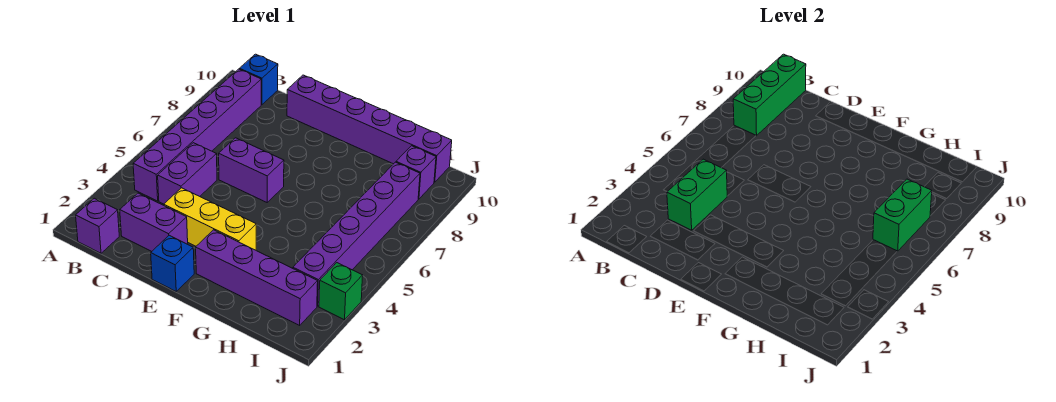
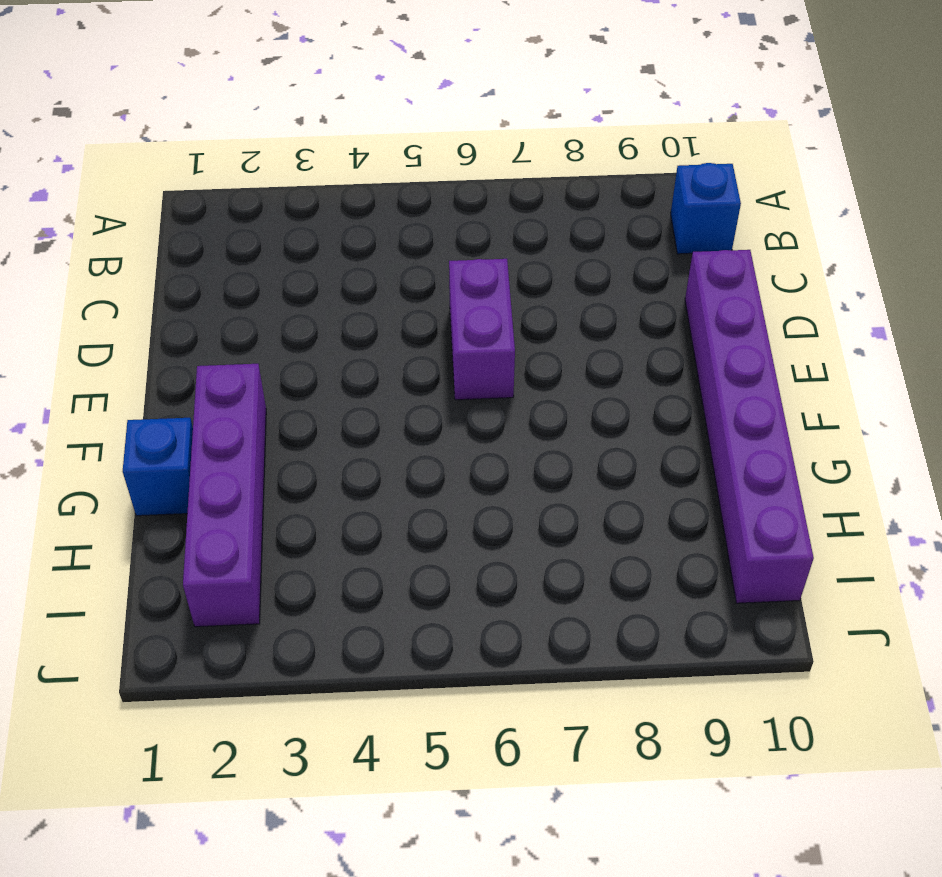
blue 1x1 brick [123,418,193,516] -> blue 1x1 brick moved to [151,235,194,291]
none -> purple 1x1 brick [76,198,119,253]
none -> purple 1x6 brick [133,69,261,201]
none -> purple 1x2 brick [120,193,188,251]

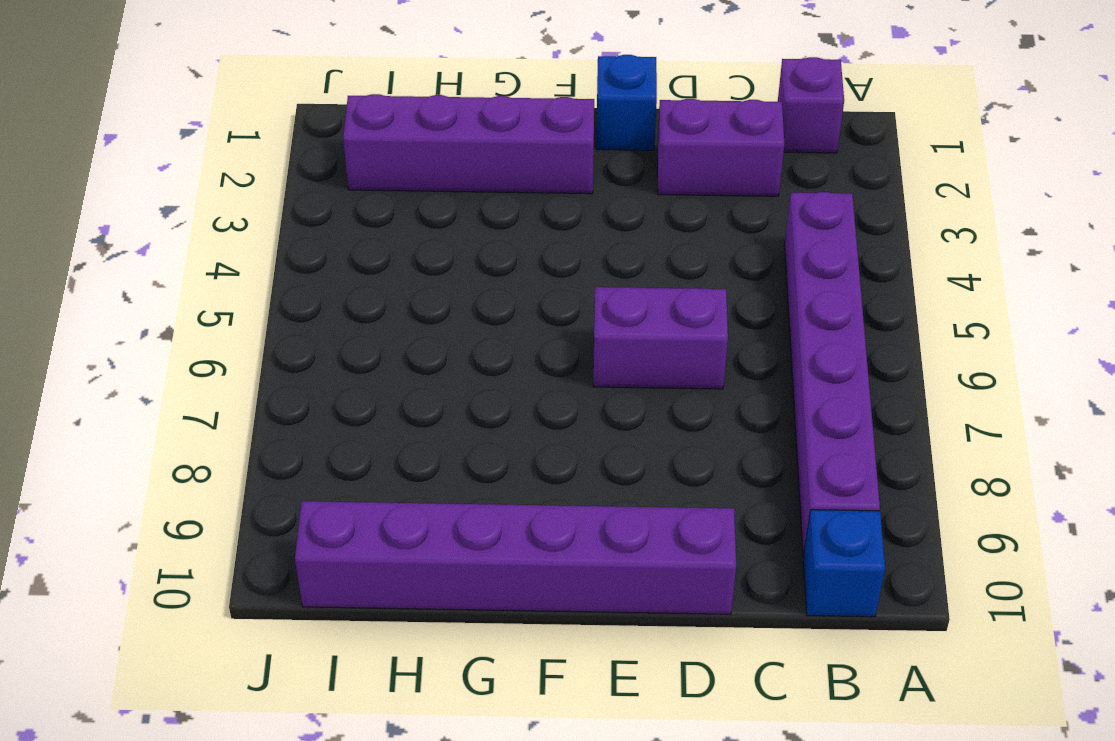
none -> purple 1x2 brick [158,143,217,204]
none -> yellow 1x3 brick [164,188,256,250]
none -> purple 1x6 brick [293,162,420,306]

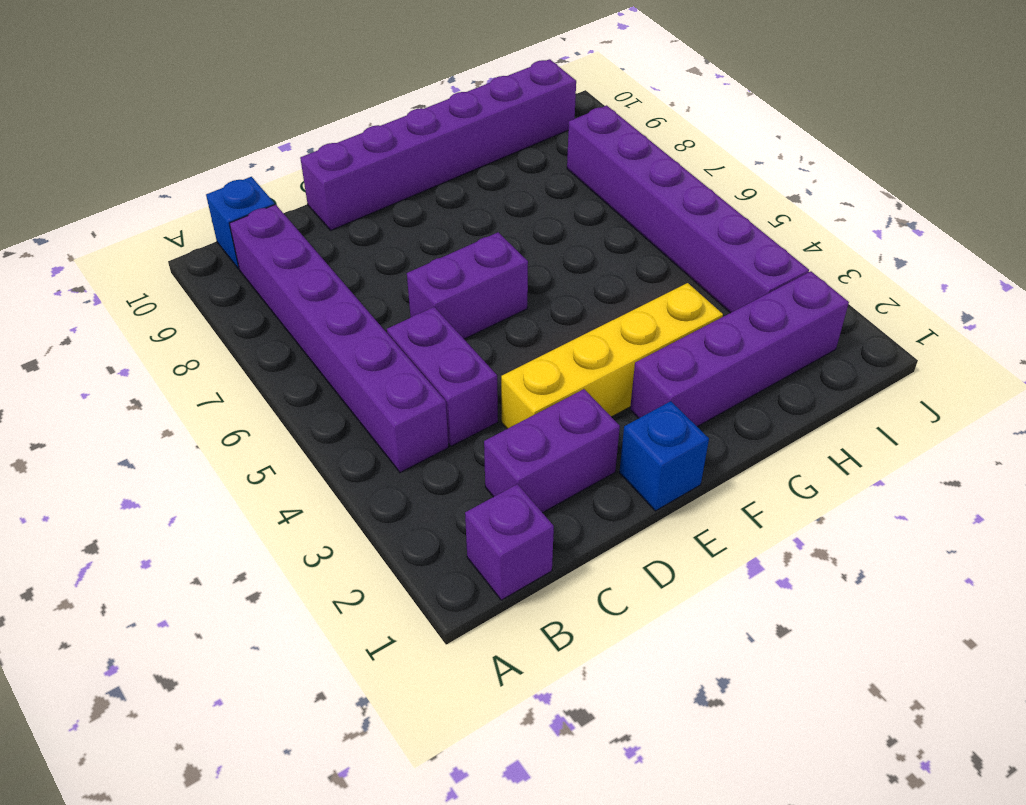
yellow 1x4 brick [501,283,723,429] -> yellow 1x3 brick [164,188,256,250]
none -> purple 1x1 brick [396,146,436,199]
none -> green 1x1 brick [319,263,363,320]
none -> green 1x3 brick [733,54,806,136]

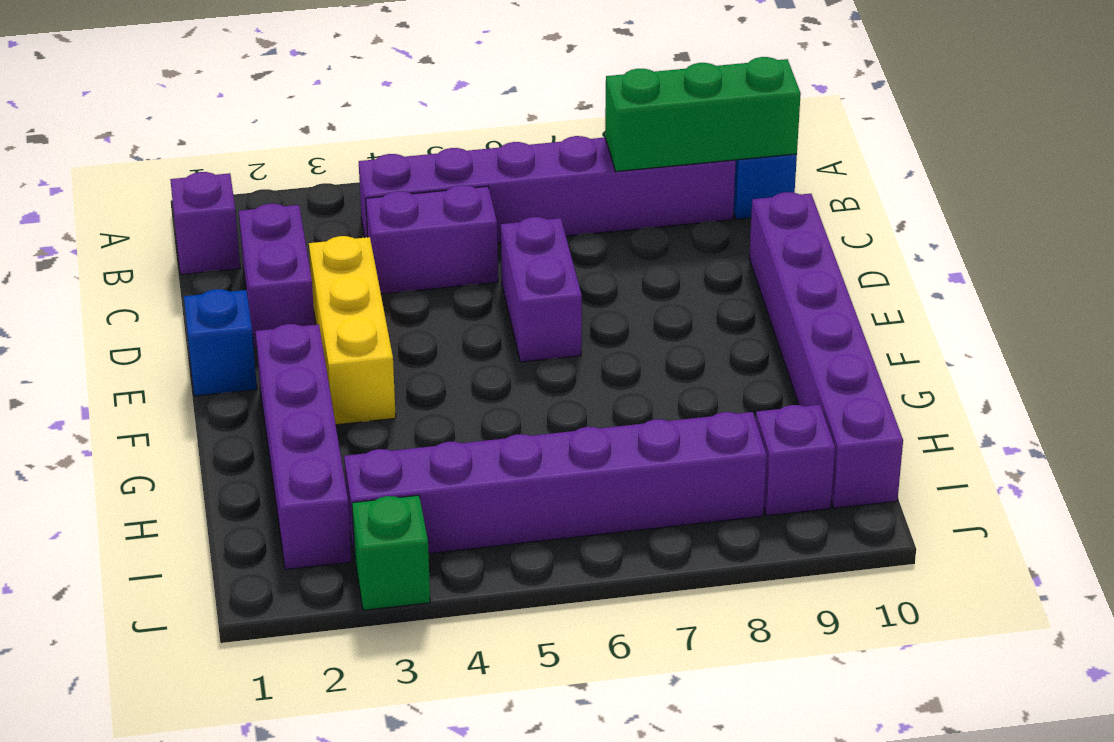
none -> green 1x2 brick [667,159,727,230]
none -> green 1x2 brick [873,179,932,251]

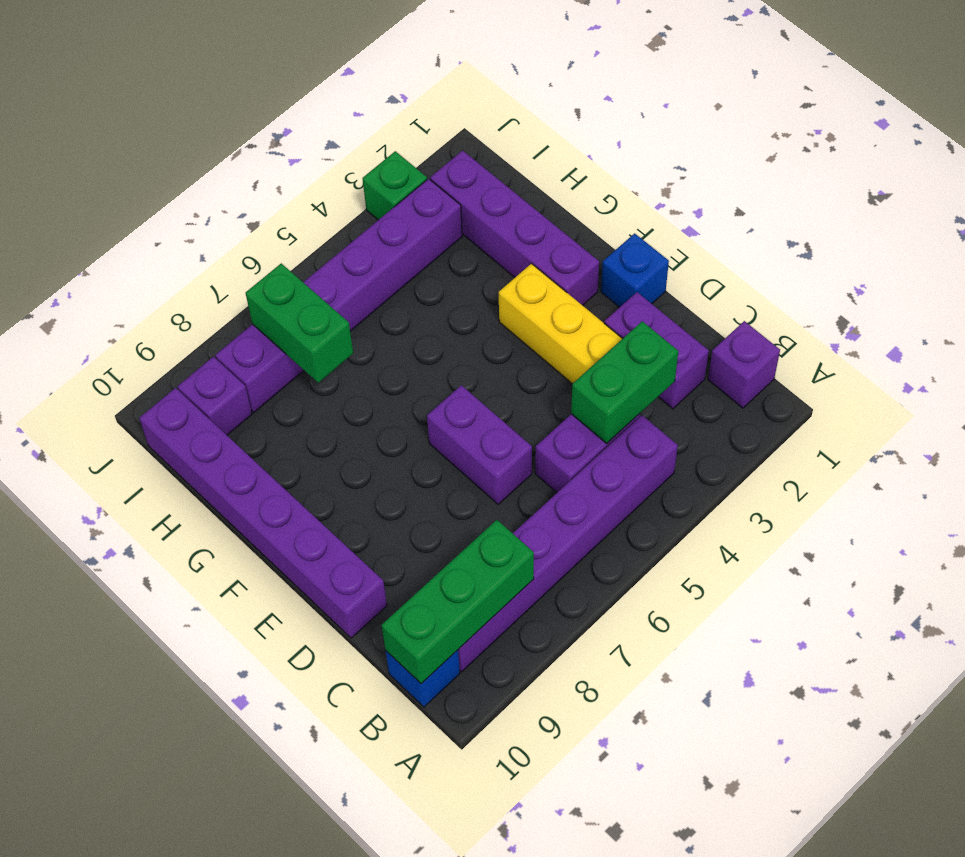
green 1x2 brick [246,263,353,383] -> green 1x2 brick turned to [873,179,932,251]

